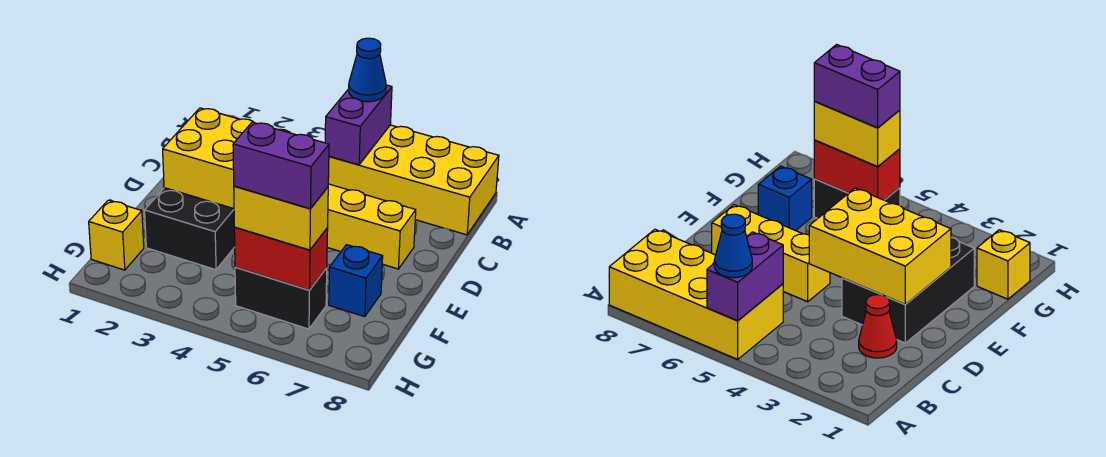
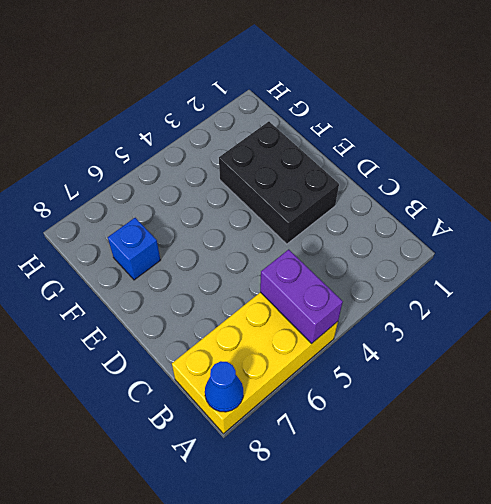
blue 1x1 cone [205,361,243,412] -> blue 1x1 cone moved to [349,38,386,102]
none -> red 1x1 cone [859,295,897,358]
none -> yellow 1x3 brick [327,184,416,269]
none -> yellow 1x1 brick [89,200,144,270]

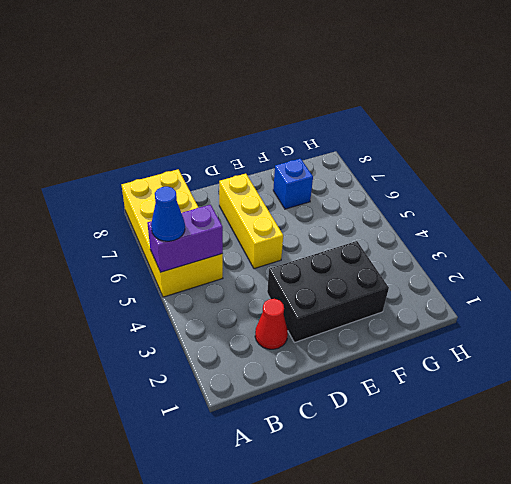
none -> yellow 1x1 brick [89,200,144,270]
none -> black 1x2 brick [235,267,327,329]
none -> yellow 2x3 brick [163,108,290,209]

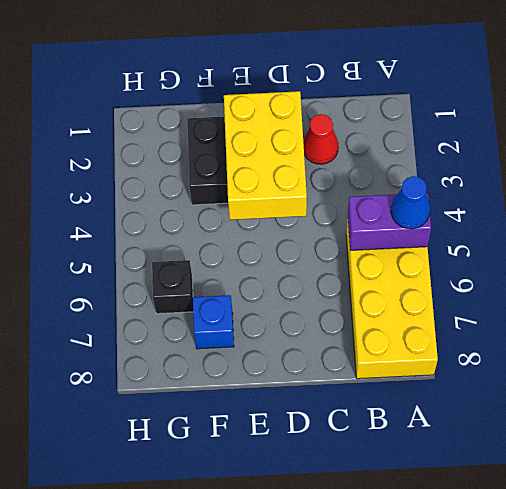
black 1x1 brick [152,260,193,314] -> black 1x2 brick [235,267,327,329]
none -> yellow 1x3 brick [327,184,416,269]
none -> yellow 1x1 brick [89,200,144,270]
none -> red 1x2 brick [234,227,328,290]

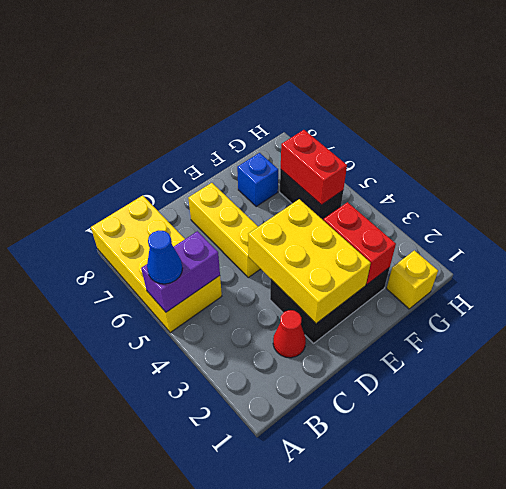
red 1x2 brick [324,202,396,284] -> none
none -> yellow 1x2 brick [234,186,328,250]
none -> purple 1x2 brick [233,122,329,209]

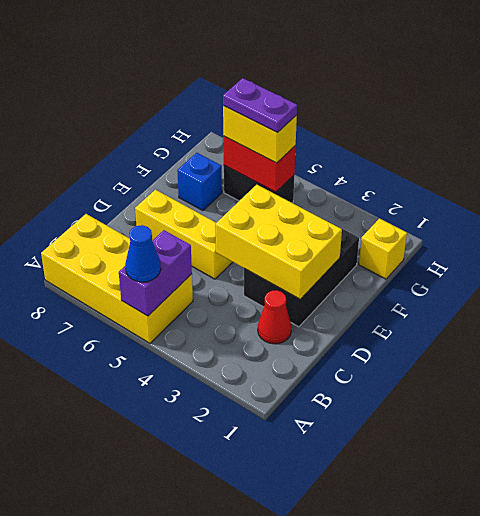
purple 1x2 plate [223,78,297,133] -> purple 1x2 brick [233,122,329,209]

